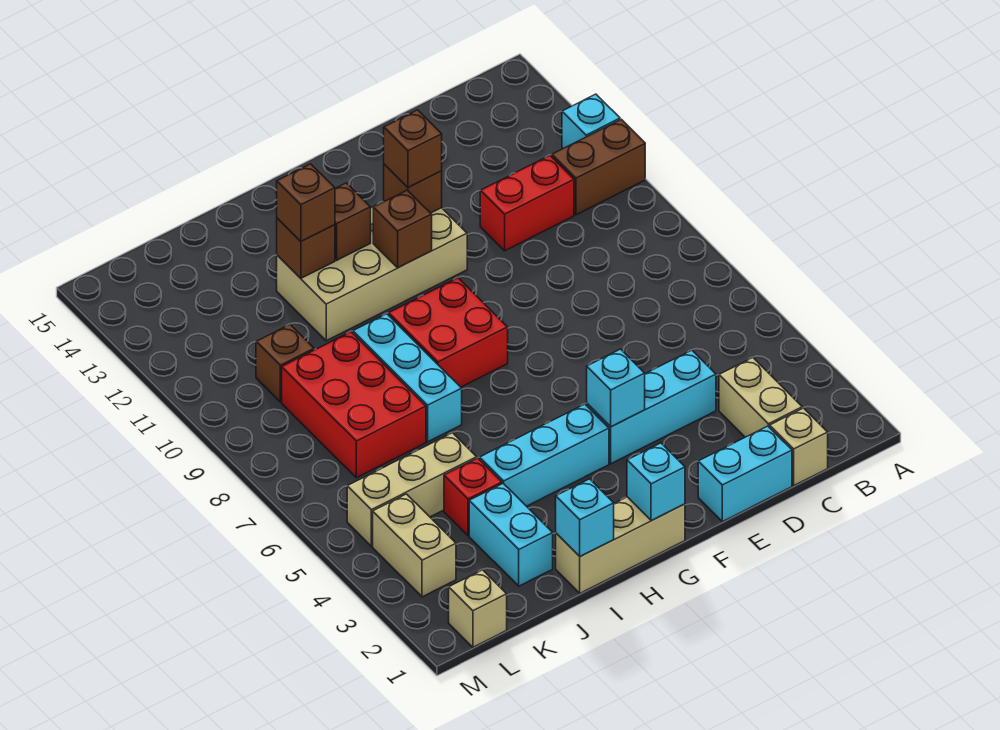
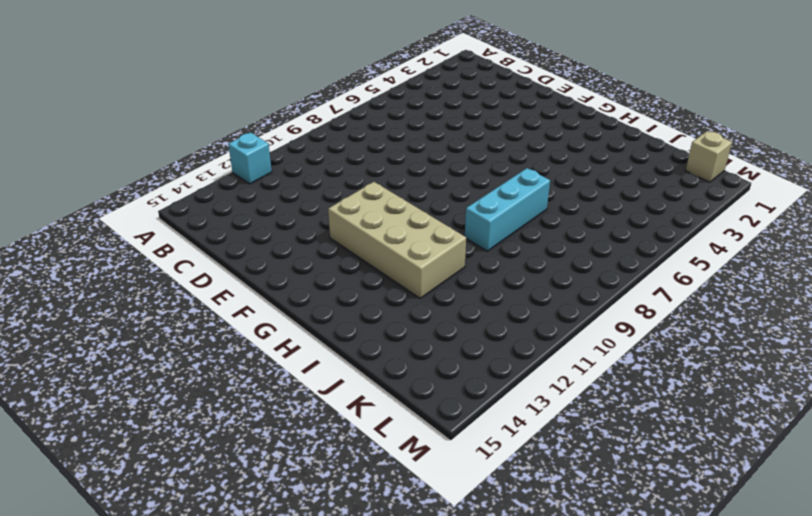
none -> brown 1x2 brick [552,119,645,215]
none -> tan 1x1 brick [770,408,828,485]
none -> tan 1x2 brick [719,357,802,437]

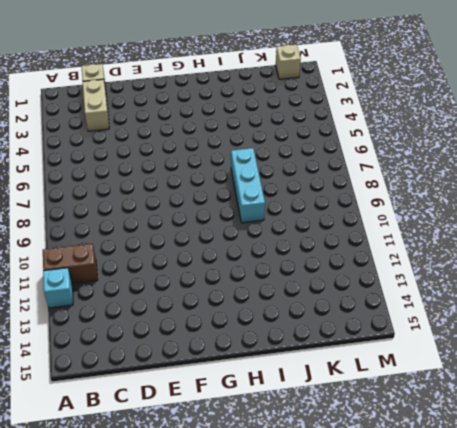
none -> red 1x2 brick [480,156,574,251]
none -> cyan 1x2 brick [698,426,792,522]
none -> cyan 1x3 brick [587,350,716,464]

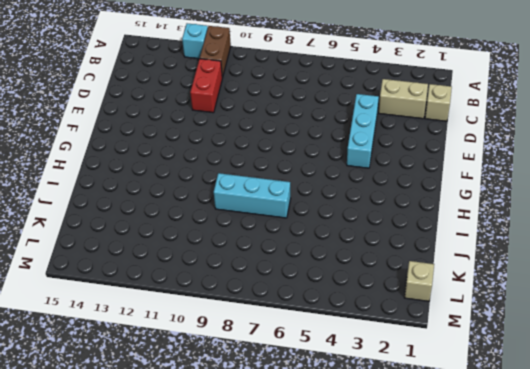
none -> cyan 1x2 brick [698,426,792,522]
none -> tan 2x4 brick [277,201,467,341]
none -> tan 1x3 brick [556,497,685,593]

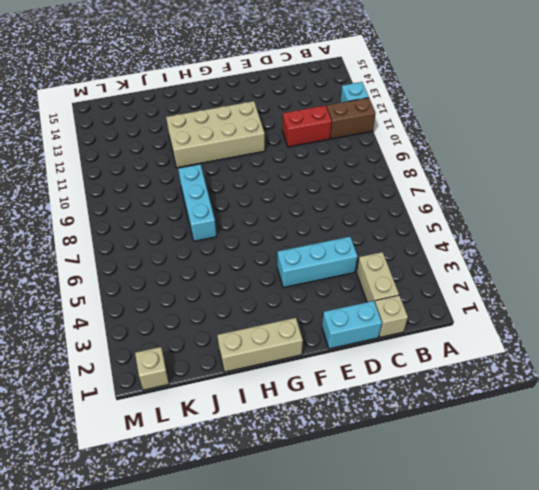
none -> cyan 1x3 brick [480,404,609,506]
none -> red 2x2 brick [388,278,508,387]
none -> cyan 1x2 brick [469,484,553,586]

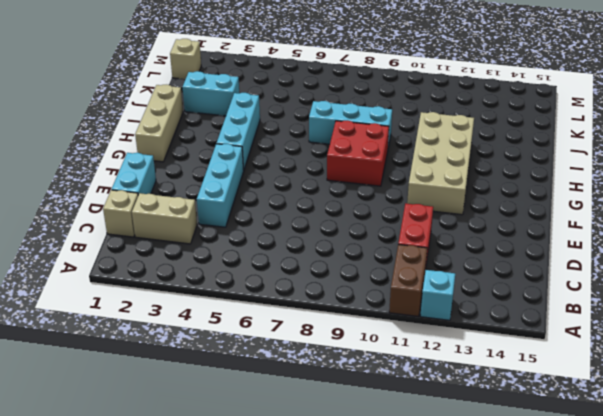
none -> red 1x1 brick [444,458,502,536]
none -> tan 1x3 brick [347,433,477,546]
none -> red 2x3 brick [282,332,426,478]

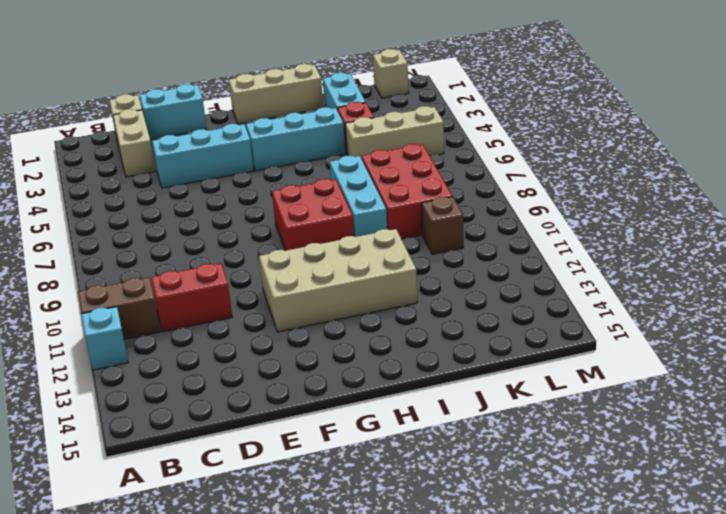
none -> tan 1x2 brick [373,494,456,597]
none -> cyan 1x1 brick [587,349,645,427]
none -> brown 1x1 brick [384,164,442,213]

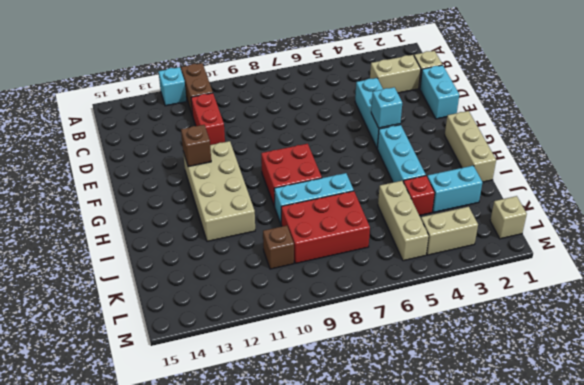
none -> cyan 1x1 brick [627,443,685,521]
none -> brown 1x1 brick [373,190,432,268]
none -> brown 1x1 brick [335,183,371,260]

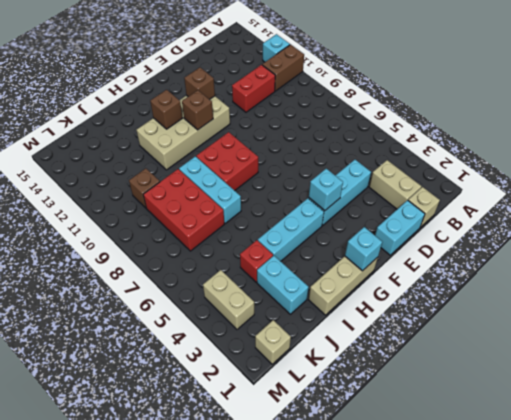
none -> tan 1x3 brick [347,433,477,546]
none -> cyan 1x1 brick [556,479,614,556]
none -> brown 1x1 brick [277,218,335,278]

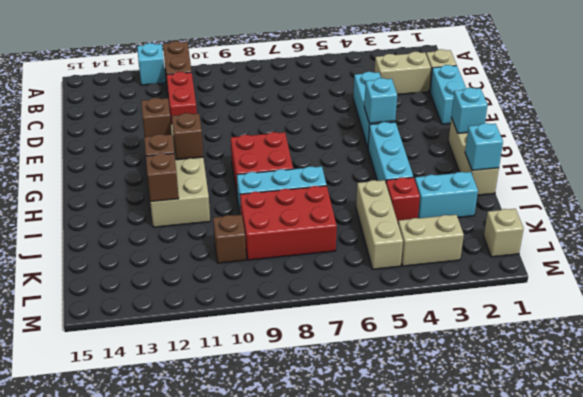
none -> brown 1x1 brick [384,110,442,188]
none -> brown 1x1 brick [277,164,335,241]

